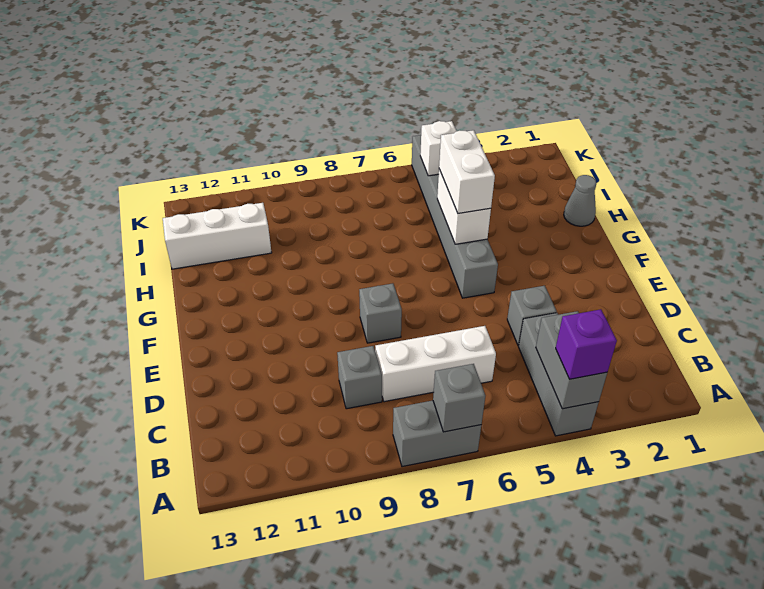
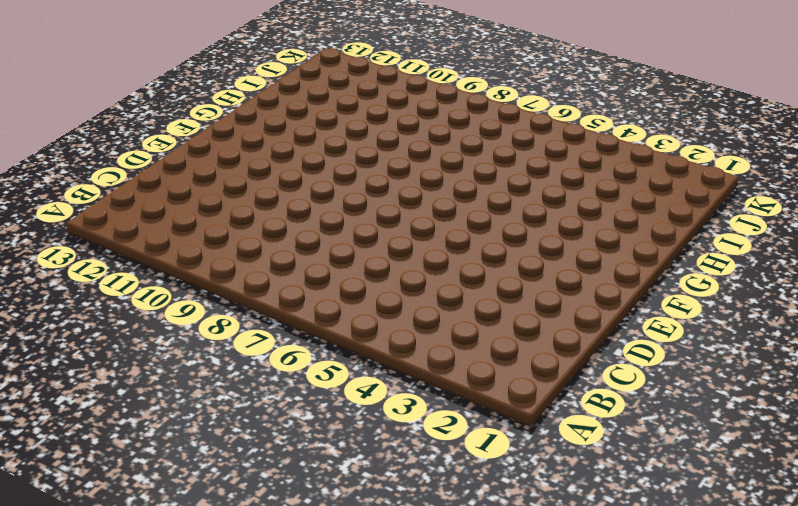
none -> grey 1x3 brick [519,313,599,436]
none -> grey 1x2 brick [393,400,481,467]
none -> white 1x3 brick [375,326,496,402]

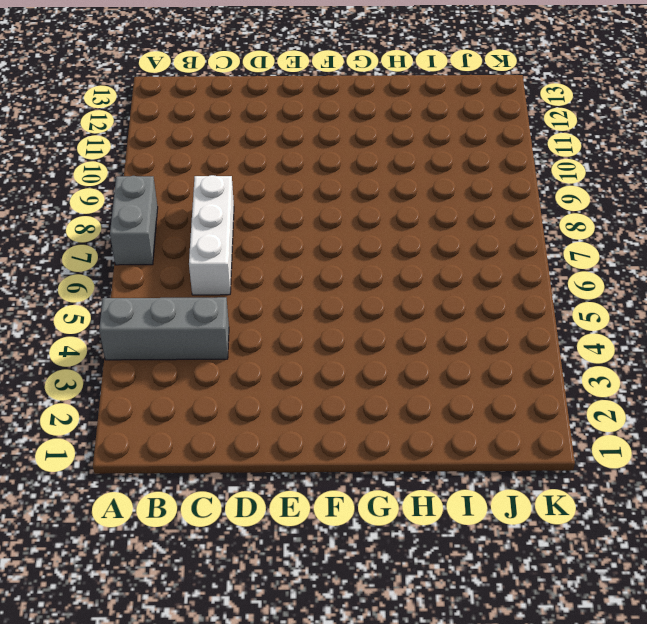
none -> grey 1x1 brick [337,346,382,409]
none -> grey 1x1 brick [507,286,557,345]
none -> grey 1x1 brick [359,283,402,343]

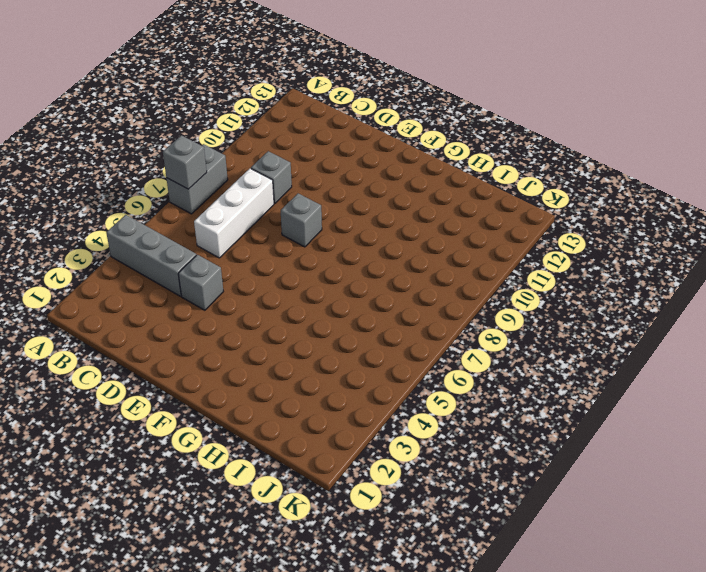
none -> grey 1x6 brick [412,135,498,298]
none -> grey 1x1 cone [564,175,596,226]
none -> white 1x3 brick [163,203,272,269]

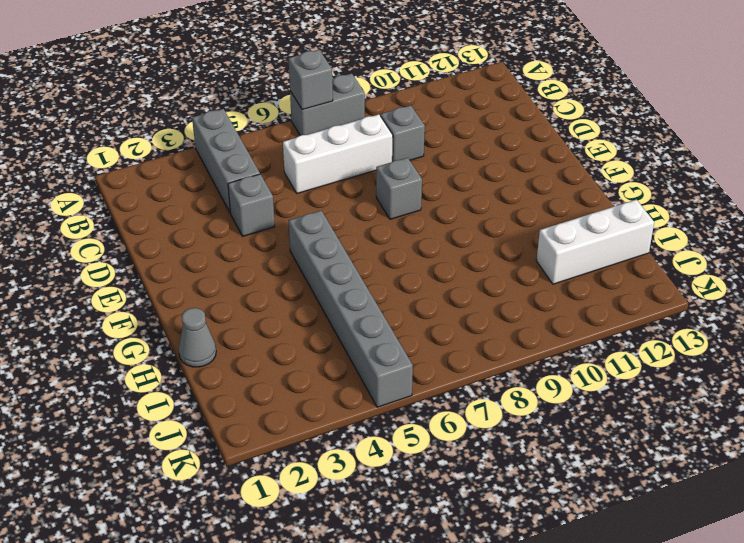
none -> grey 1x2 brick [536,311,607,409]
none -> white 1x2 brick [437,169,491,244]
none -> white 1x1 brick [420,121,457,176]

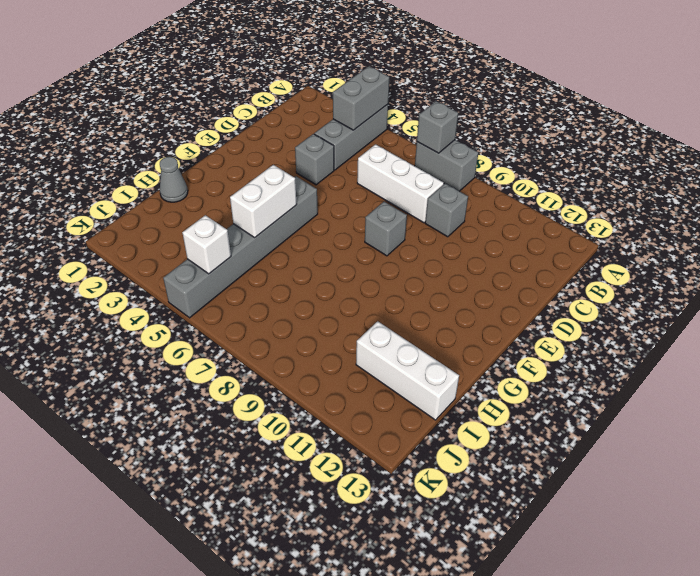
none -> purple 1x1 brick [556,309,617,379]
none -> white 1x2 brick [439,130,495,213]

